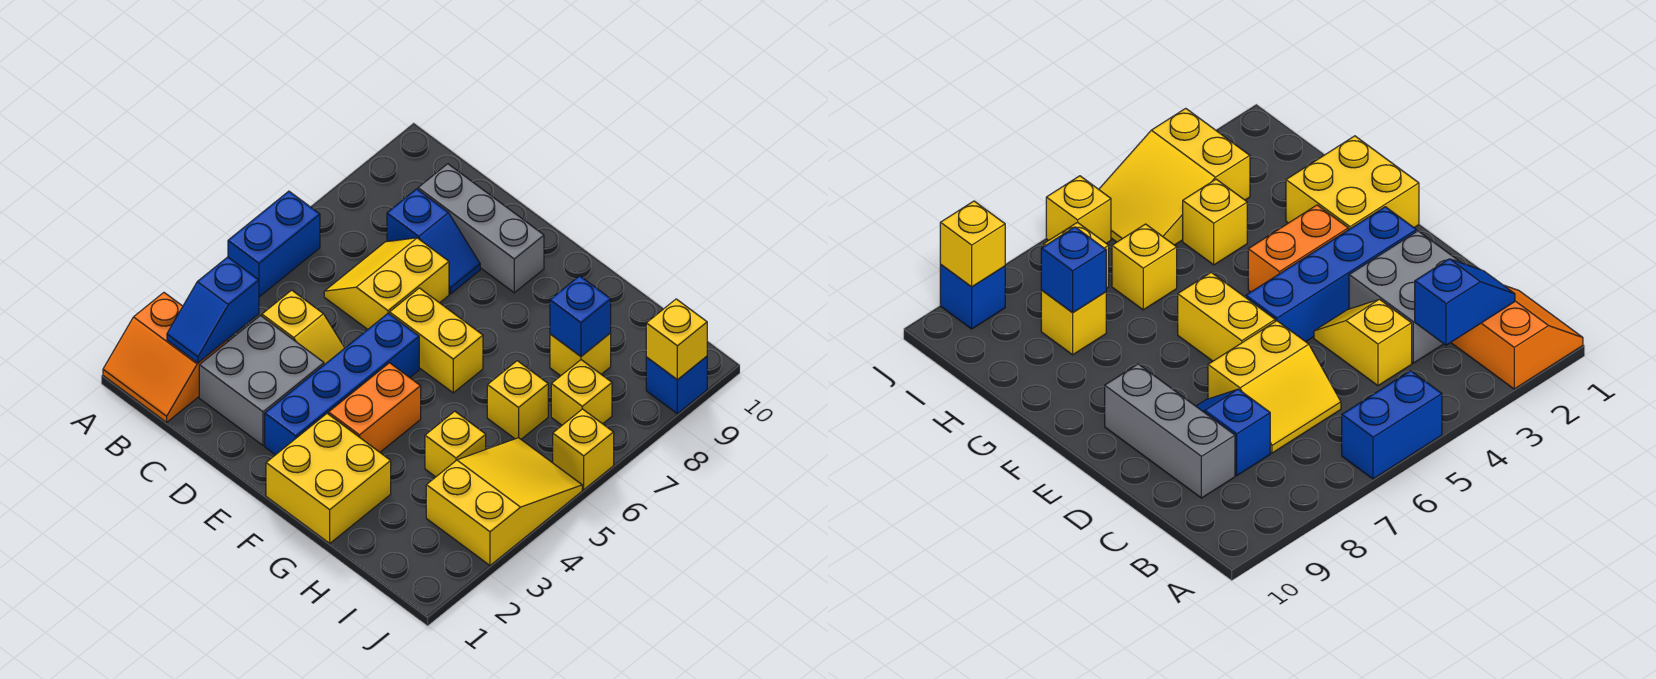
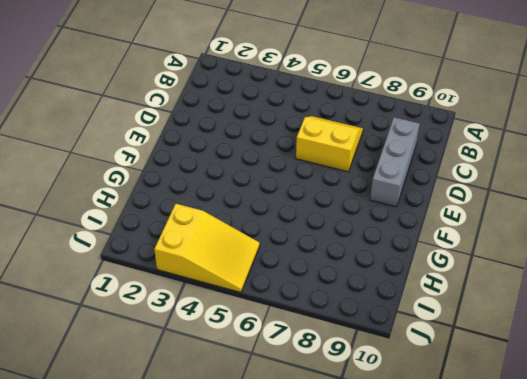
none -> orange 2x2 slope [103,293,228,422]
none -> blue 1x2 brick [228,191,320,297]
none -> grey 2x2 brick [199,316,324,446]

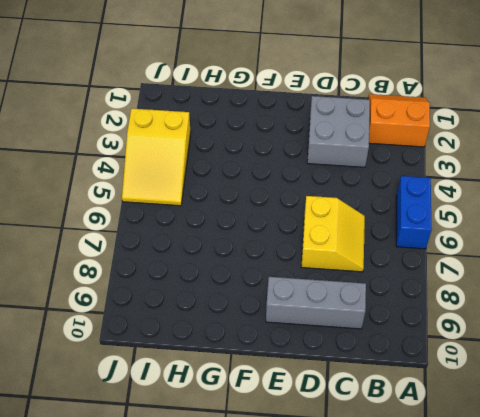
none -> yellow 1x2 slope [262,290,345,365]
none -> blue 1x2 slope [387,189,480,294]
none -> blue 1x4 brick [265,313,419,455]

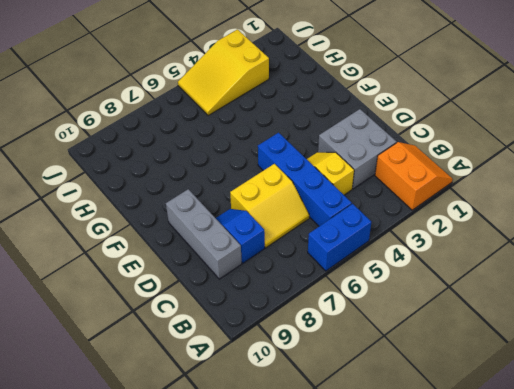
blue 1x4 brick [258,133,352,226] -> blue 1x4 brick turned to [265,313,419,455]
none -> yellow 1x2 brick [390,288,483,393]
none -> yellow 2x2 brick [266,414,391,543]
none -> orange 1x2 brick [329,363,421,452]

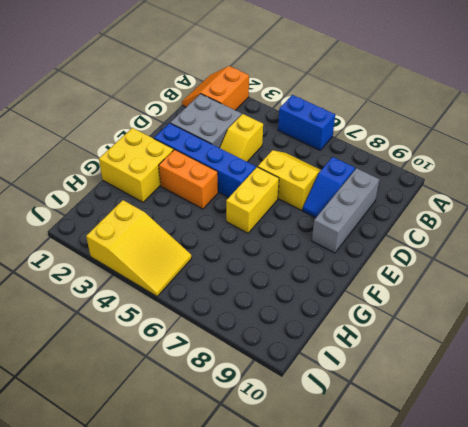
none -> yellow 1x1 brick [425,411,486,477]
none -> yellow 1x1 brick [487,361,548,439]
none -> yellow 1x1 brick [550,333,611,376]

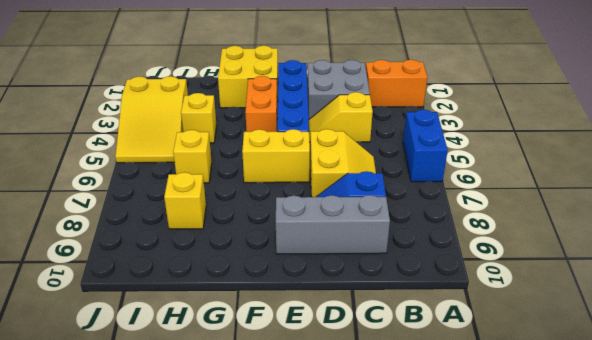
none -> yellow 1x1 brick [551,360,612,425]
none -> yellow 1x1 brick [553,409,614,490]
none -> blue 1x1 brick [646,356,707,414]

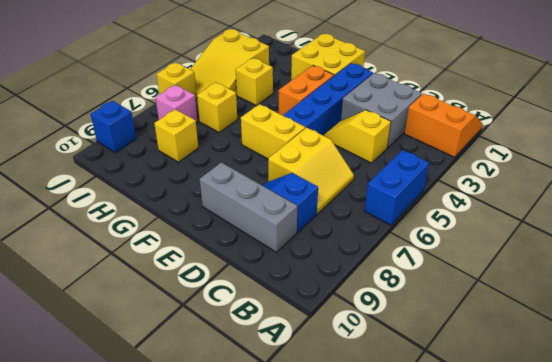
pink 1x1 brick [156,85,198,123] -> yellow 1x1 brick [551,360,612,425]
none -> blue 1x2 slope [167,257,259,363]
none -> blue 1x1 brick [550,276,611,356]
none -> yellow 1x1 brick [646,299,707,380]

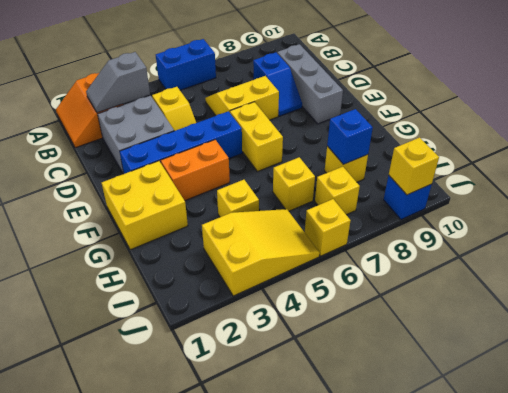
grey 1x2 slope [86,52,150,113] -> blue 1x2 slope [167,257,259,363]

